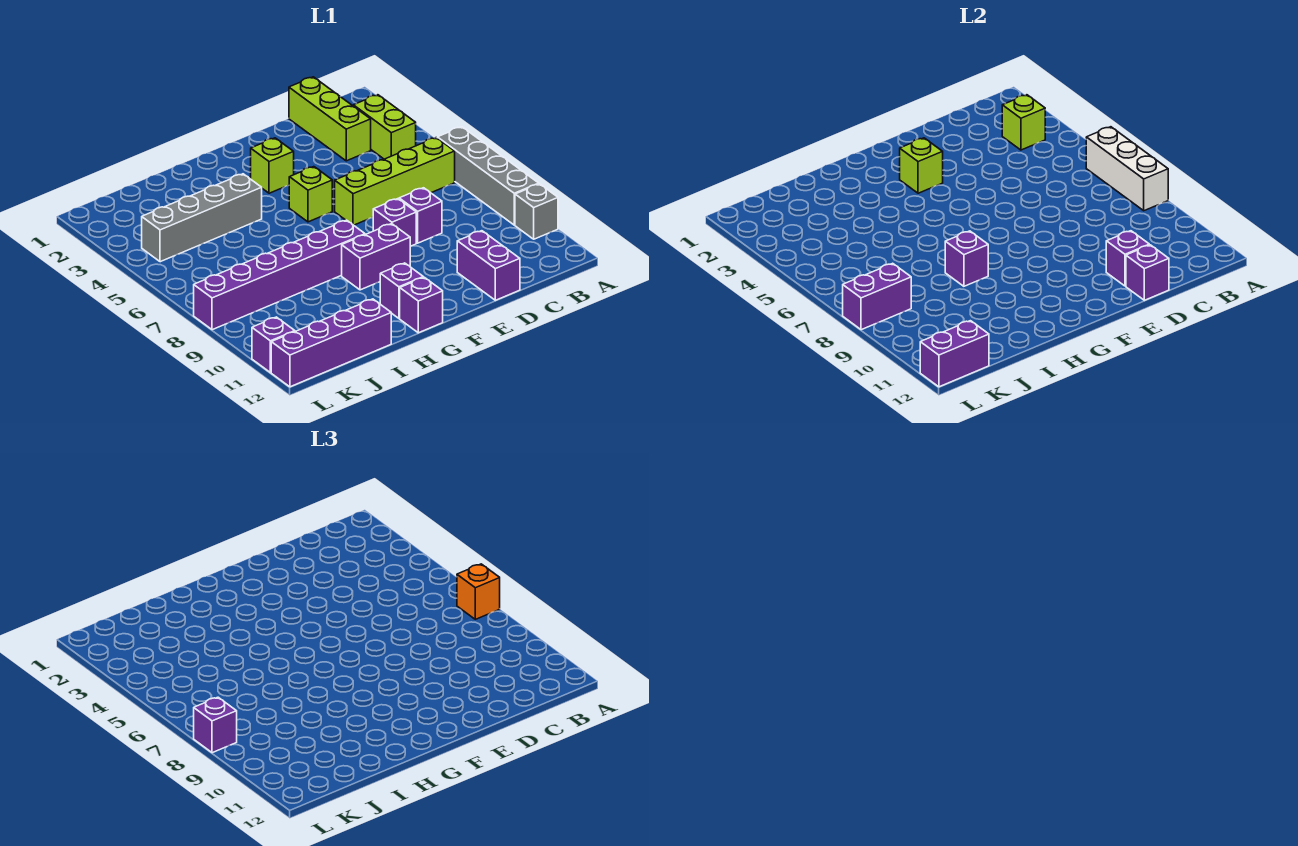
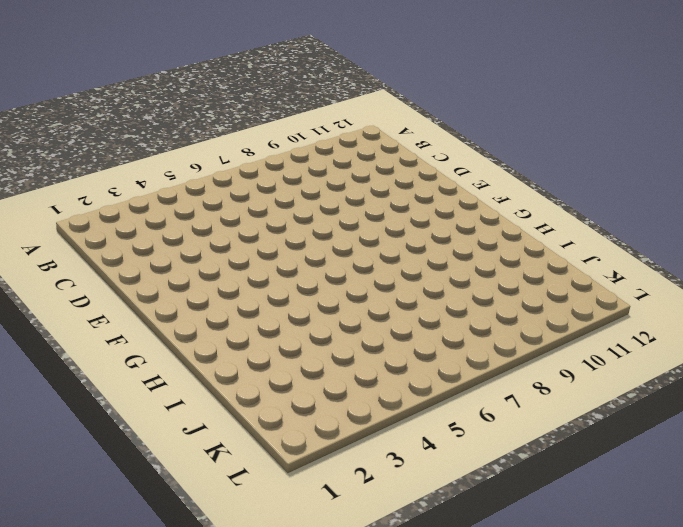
none -> grey 1x4 brick [437,127,539,225]
none -> grey 1x1 brick [515,184,558,239]
none -> lime 1x2 brick [353,95,416,159]

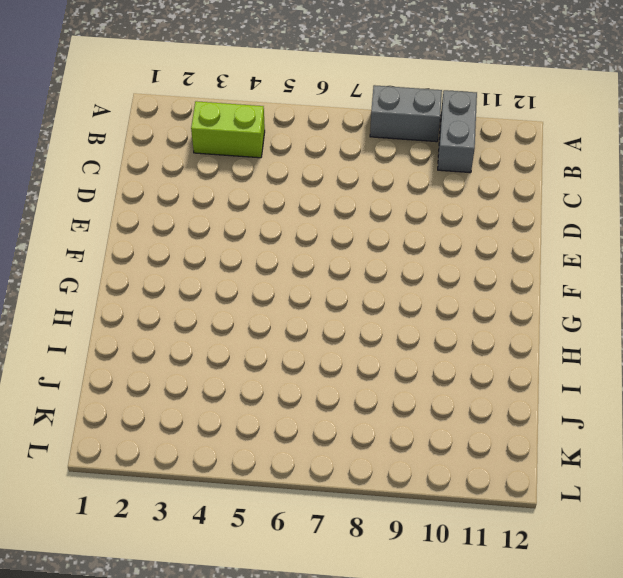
grey 1x2 brick [370,85,442,142] -> grey 1x4 brick [437,127,539,225]
grey 1x2 brick [438,90,477,173] -> grey 1x1 brick [515,184,558,239]
none -> lime 1x4 brick [335,138,455,225]
none -> lime 1x3 brick [289,77,371,161]
none -> purple 1x1 brick [399,188,442,243]

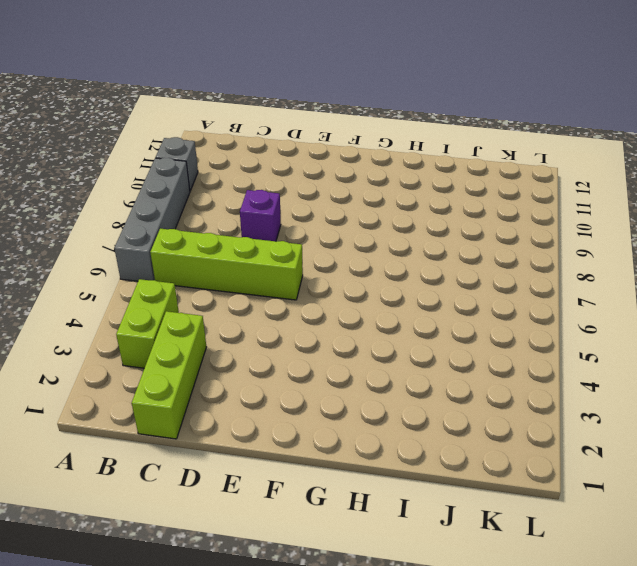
none -> purple 1x2 brick [457,231,520,300]
none -> purple 1x1 brick [373,199,416,246]
none -> lime 1x1 brick [251,138,294,193]

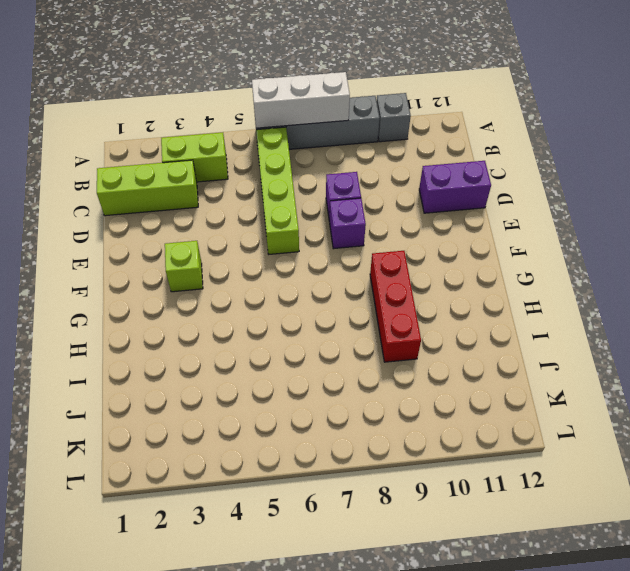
red 1x3 brick [370,251,421,362] -> purple 1x2 brick [342,224,410,290]
none -> lime 1x1 brick [289,167,332,222]
none -> purple 1x6 brick [194,220,365,330]
none -> purple 1x1 brick [380,263,423,318]

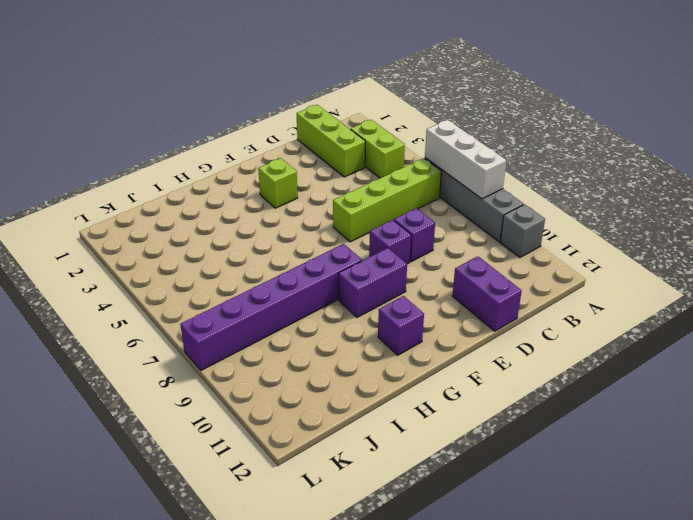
none -> lime 1x1 brick [289,167,332,222]
none -> purple 1x1 brick [400,277,443,333]
none -> grey 1x4 brick [142,174,262,262]

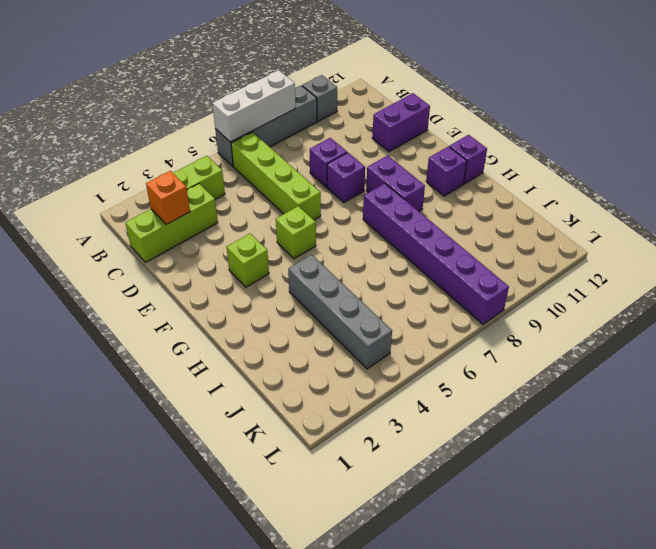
orange 1x1 brick [146,171,190,224] -> orange 1x1 brick moved to [457,564,500,619]
none -> purple 1x4 brick [271,299,391,387]
none -> purple 1x1 brick [252,317,295,373]
none -> lime 1x1 brick [1002,95,1045,150]

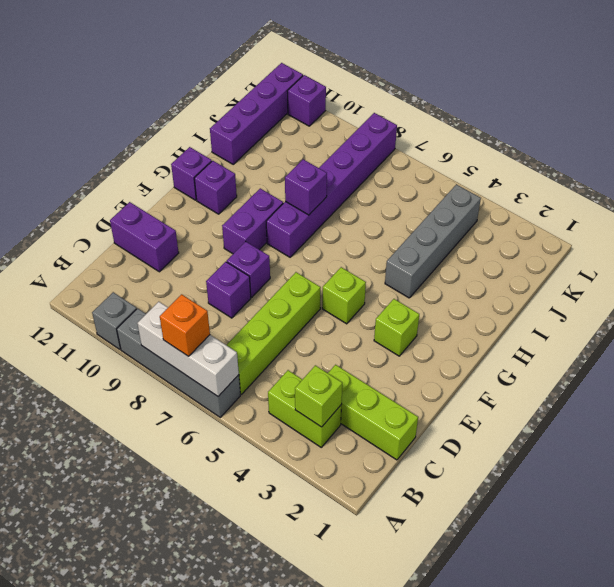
none -> purple 1x1 brick [1106,231,1149,286]
none -> purple 1x1 brick [1126,245,1169,300]
none -> lime 1x1 brick [900,138,943,193]

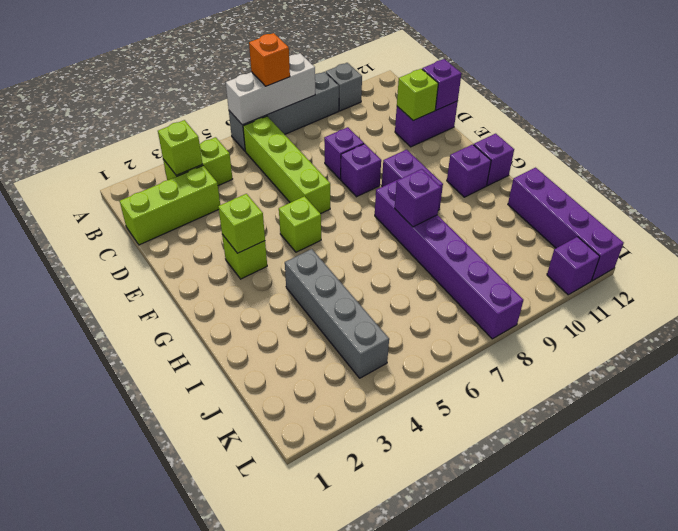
lime 1x1 brick [397,69,438,120] -> purple 1x1 brick [1106,231,1149,286]
none -> purple 1x2 brick [843,263,911,330]
none -> purple 1x2 brick [920,321,989,387]
none -> purple 1x1 brick [194,697,237,753]

